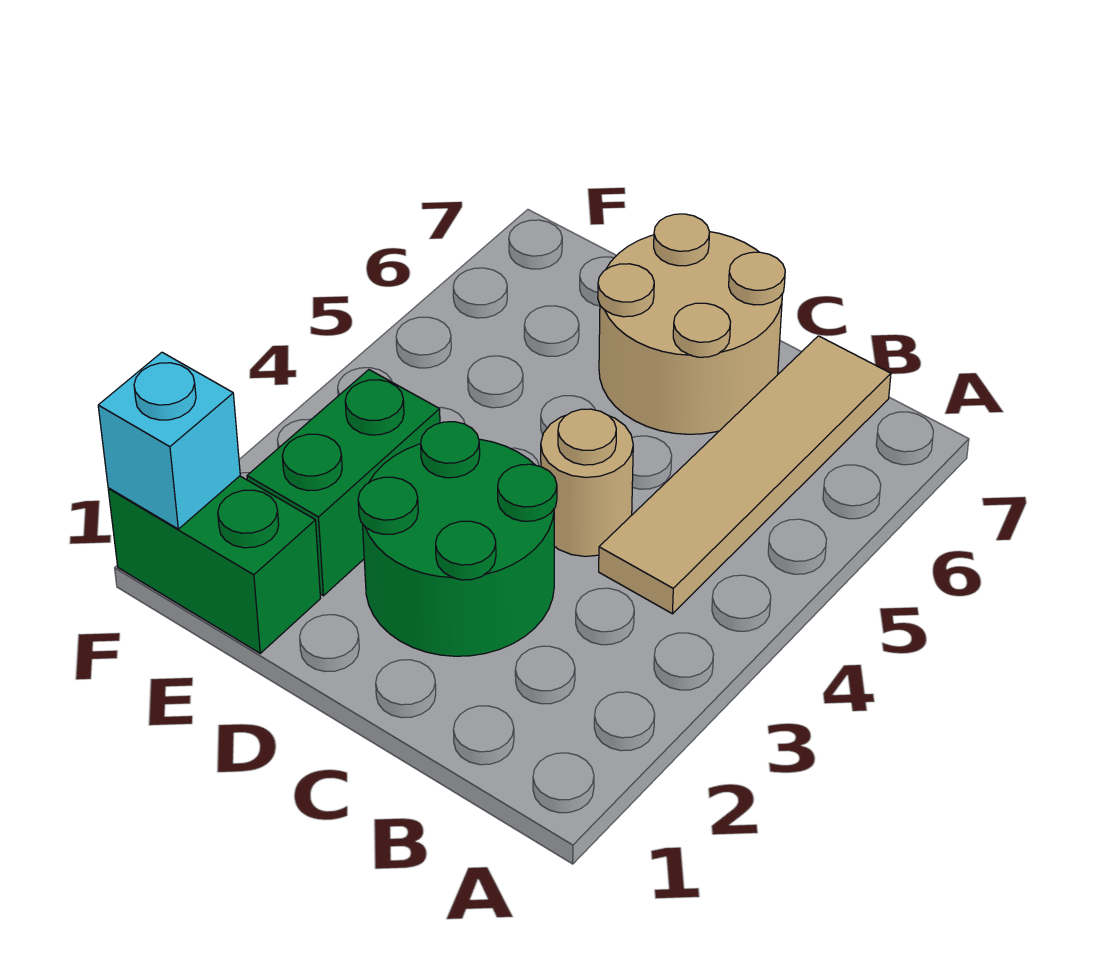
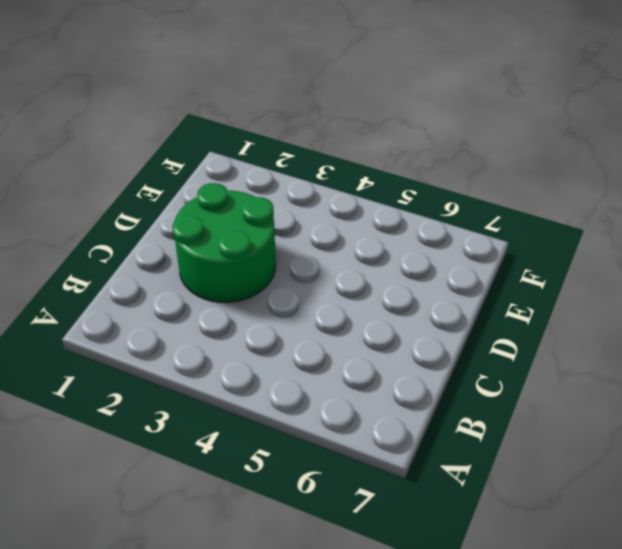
none -> tan 1x4 tile [599,336,891,614]
none -> tan 1x1 round brick [541,409,633,556]

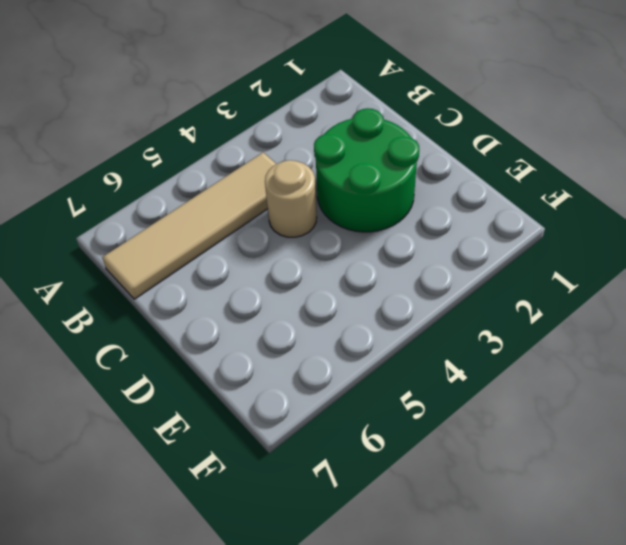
none -> tan 2x2 round brick [598,214,785,434]
none -> green 1x2 brick [108,476,321,653]

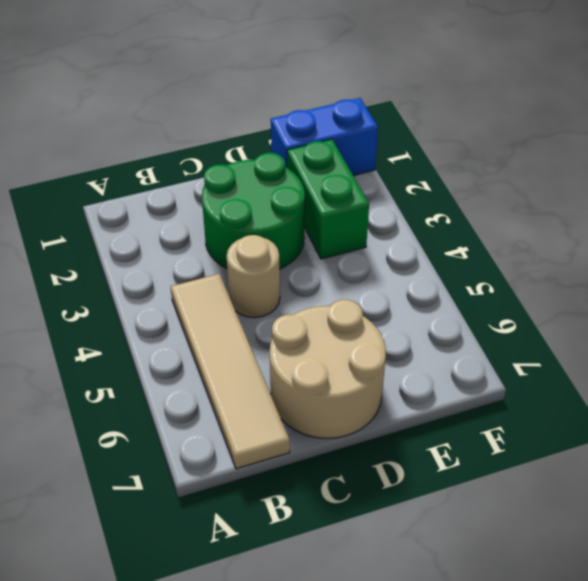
blue 1x2 brick [271,98,378,175] -> green 1x2 brick [108,476,321,653]
none -> cyan 1x1 brick [98,352,240,529]

